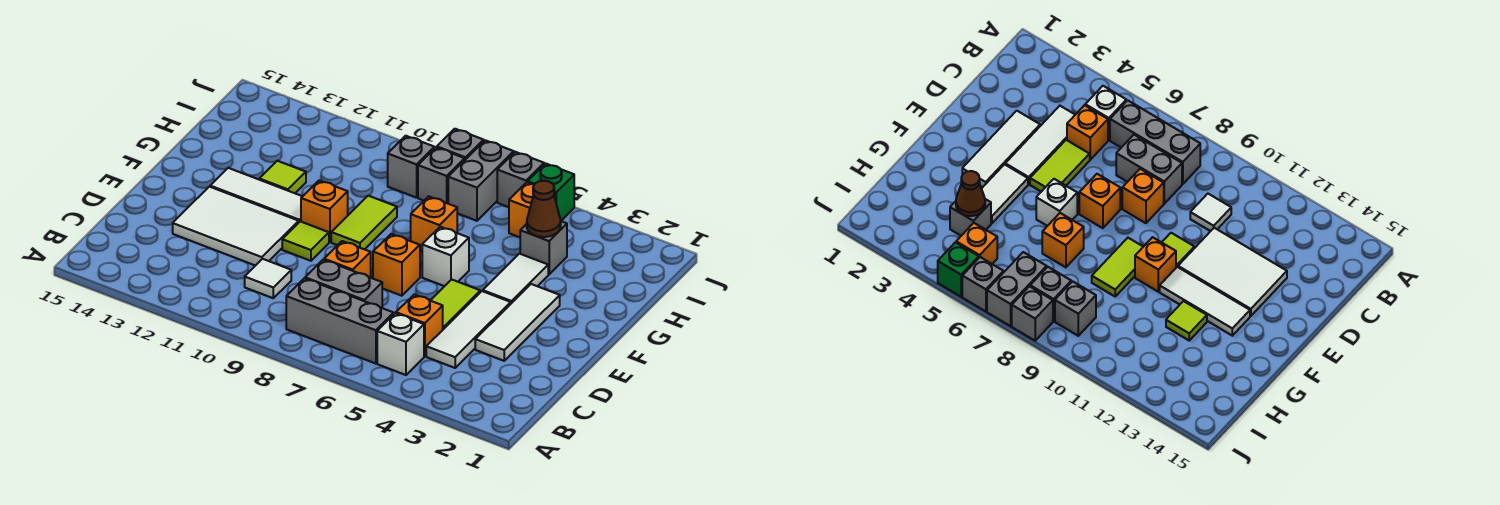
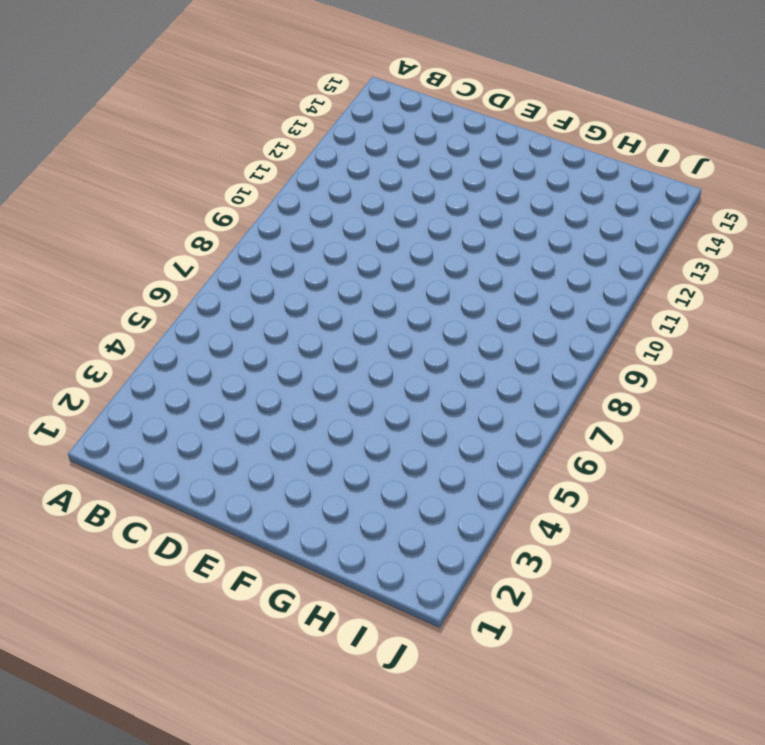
none -> white 1x1 brick [377,313,424,375]
none -> grey 1x3 brick [286,278,394,364]
none -> white 1x3 tile [426,291,511,368]

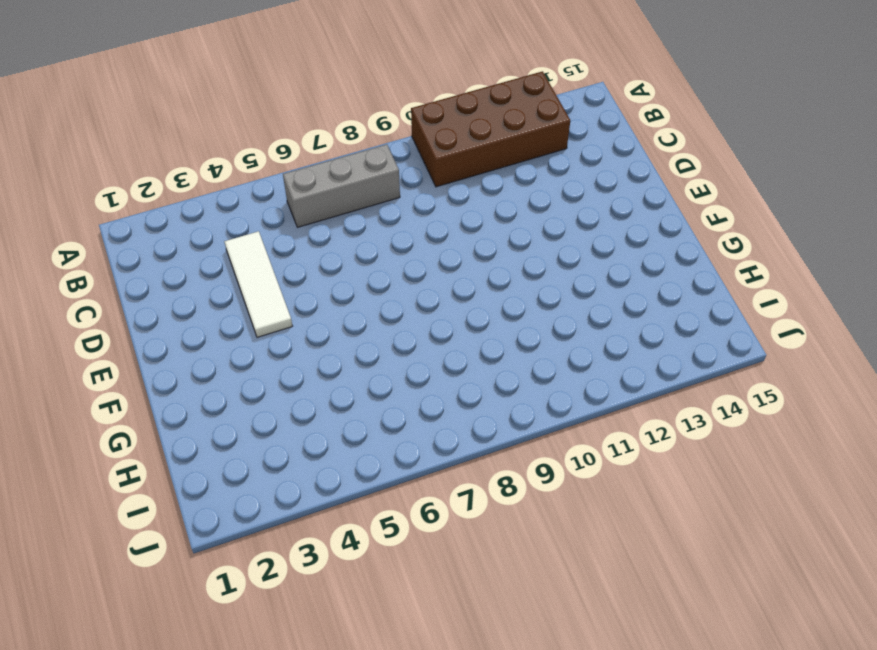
brown 2x4 brick [411,71,570,187] -> none
none -> white 1x1 brick [377,313,424,375]
none -> orange 1x1 brick [396,295,443,356]
none -> grey 1x2 brick [305,260,382,308]

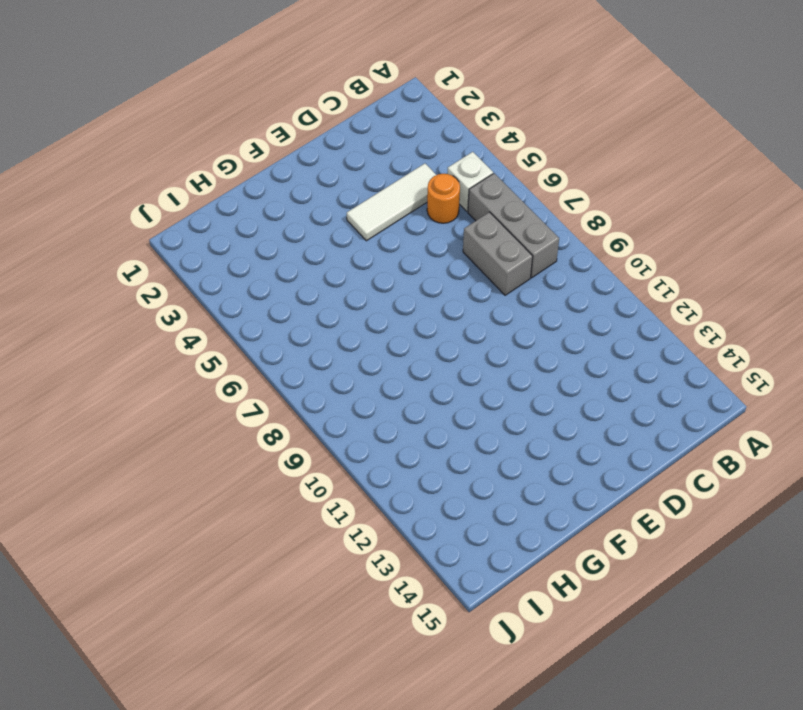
orange 1x1 round brick [427,174,460,223] -> orange 1x1 brick [396,295,443,356]
none -> white 1x1 tile [245,259,291,298]
none -> white 1x3 tile [475,284,560,361]
none -> lime 1x2 tile [430,279,480,329]

